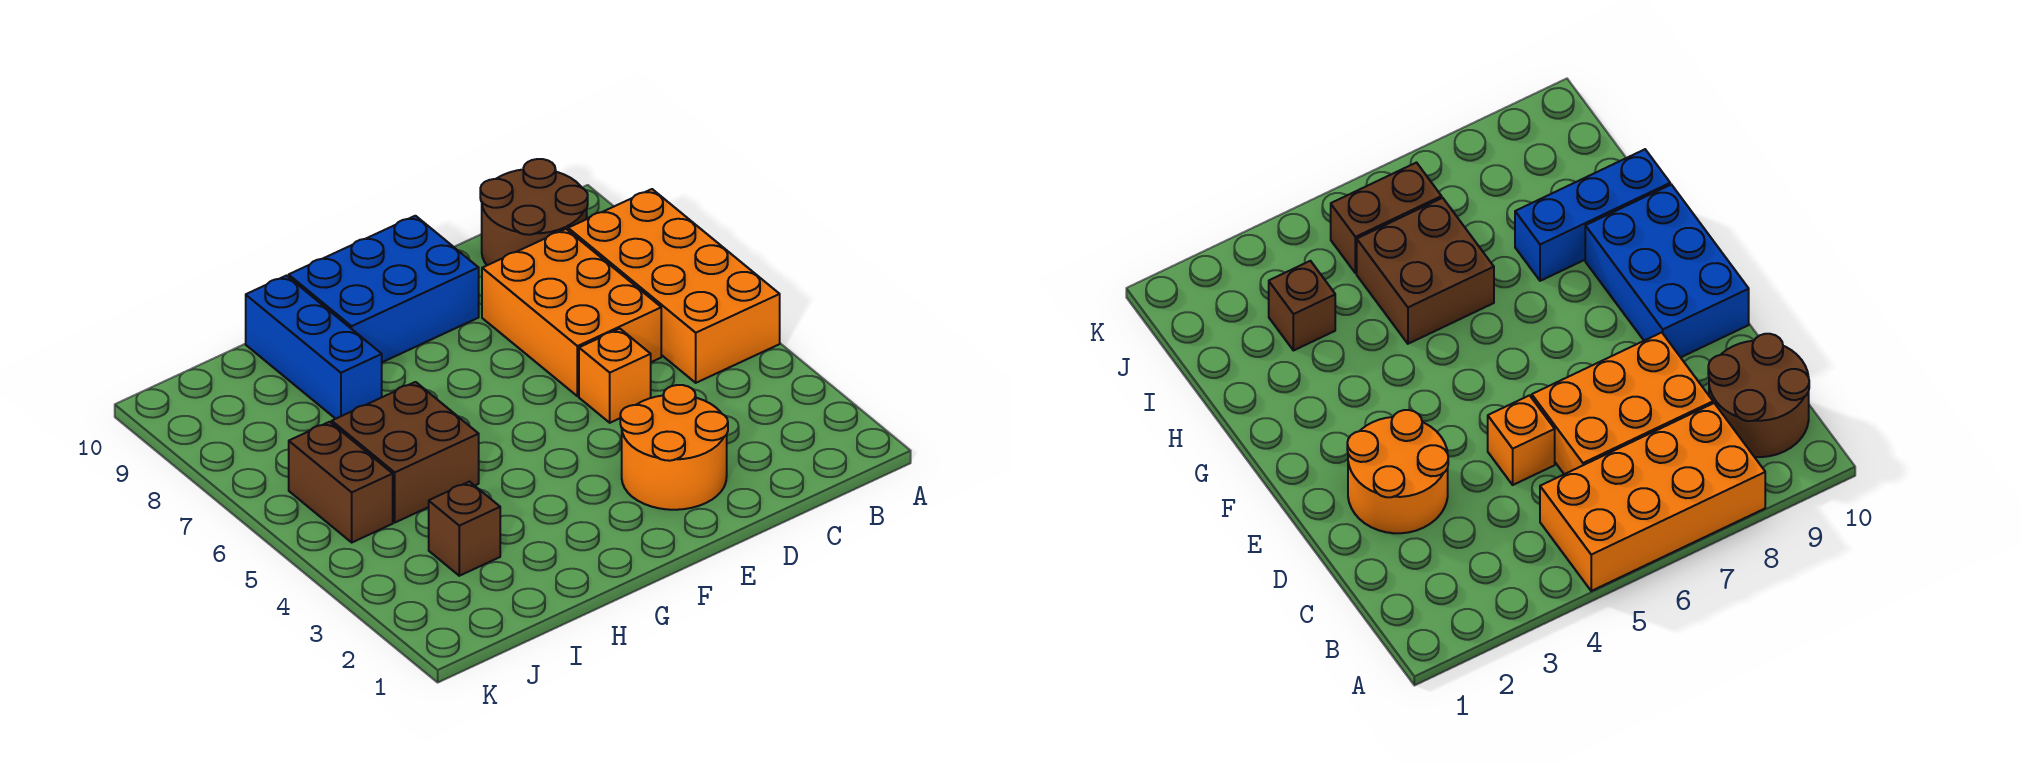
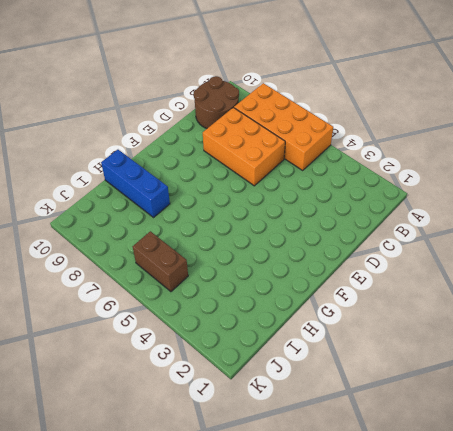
none -> orange 2x2 round brick [620,385,728,510]
none -> orange 1x1 brick [579,329,651,423]

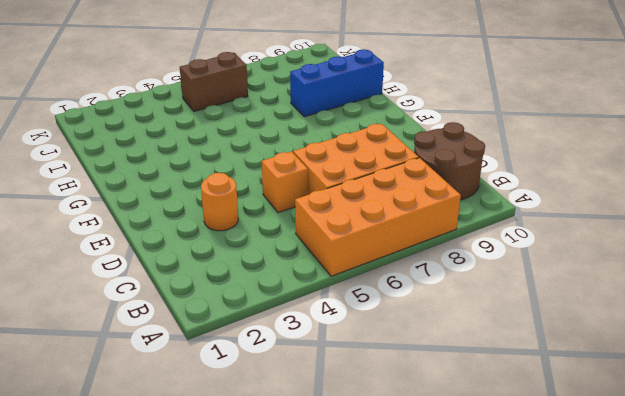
orange 1x1 round brick [201,173,238,231] -> orange 2x2 round brick [620,385,728,510]
none -> blue 2x3 brick [289,216,479,362]
none -> brown 2x2 brick [332,382,479,522]

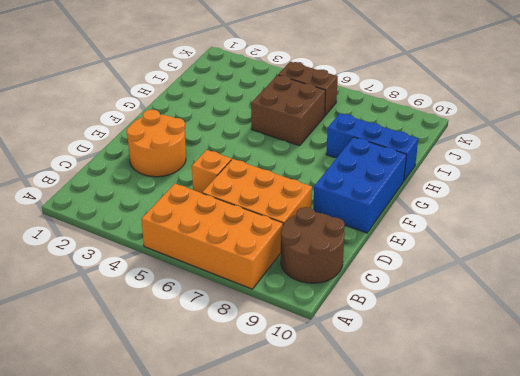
none -> brown 1x1 brick [429,482,500,576]

